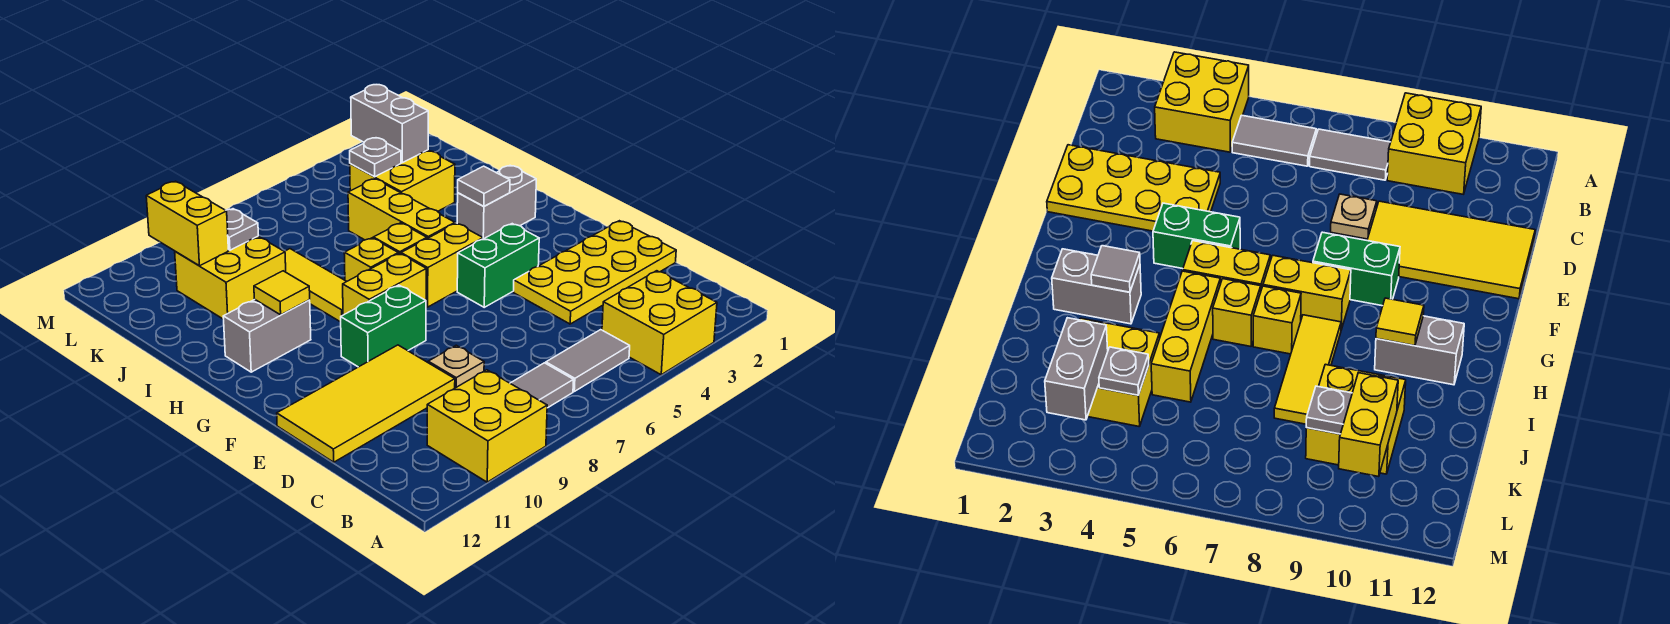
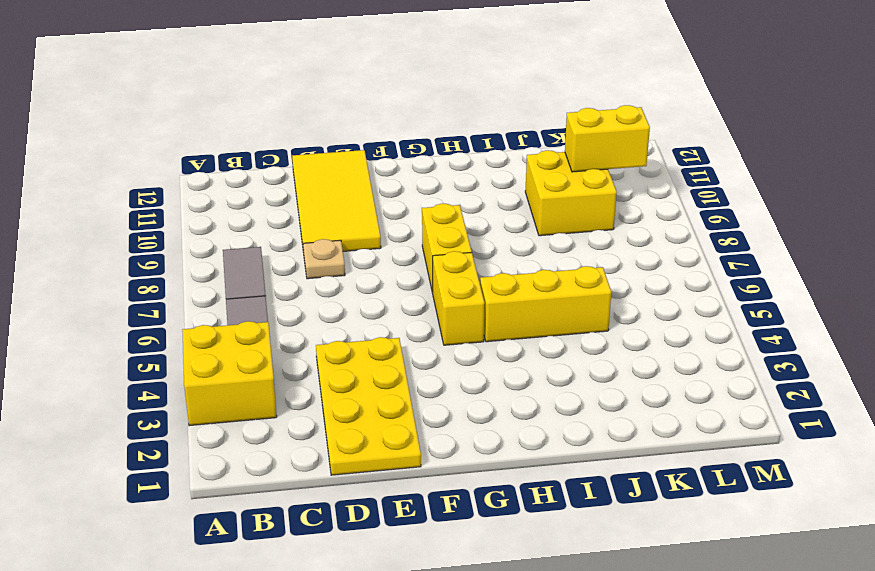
none -> yellow 2x2 brick [427,370,547,482]
none -> green 1x2 brick [457,224,539,307]
none -> green 1x2 brick [341,285,426,367]

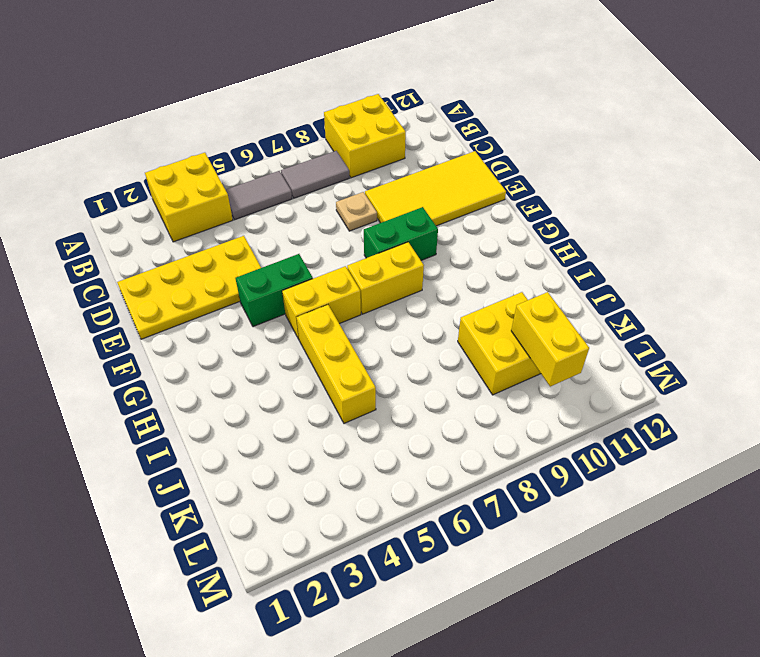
none -> grey 1x2 brick [457,165,536,239]
none -> yellow 1x1 brick [373,223,427,254]
none -> yellow 1x1 brick [344,238,398,281]

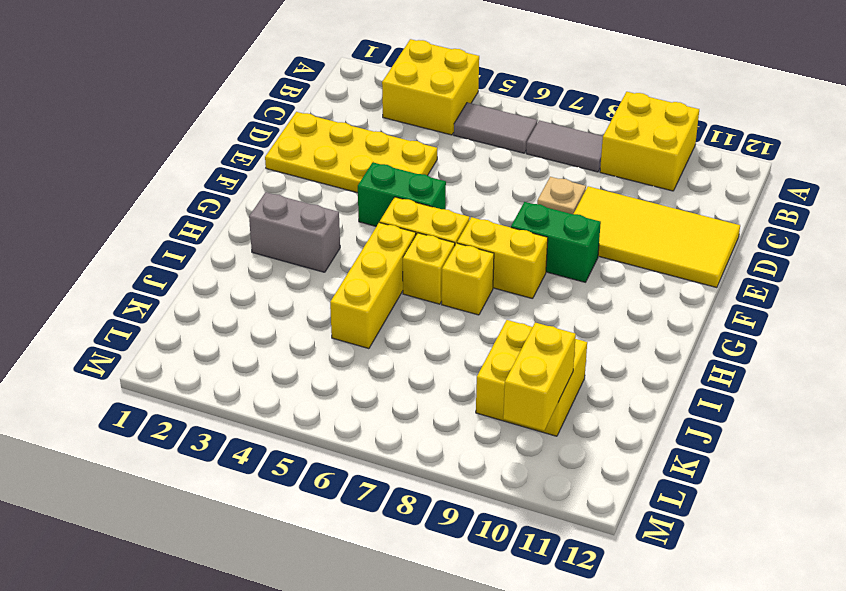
none -> yellow 1x3 tile [285,249,347,322]
none -> grey 1x2 brick [223,299,311,372]
none -> yellow 2x2 brick [350,150,455,211]

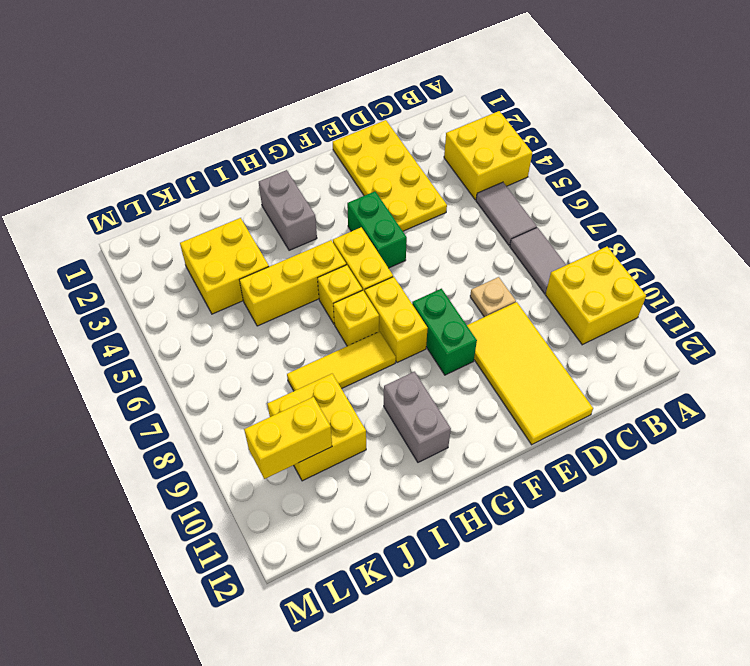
none -> grey 1x1 tile [458,166,510,206]
none -> yellow 1x1 tile [254,271,310,315]
none -> grey 1x2 brick [351,85,428,163]

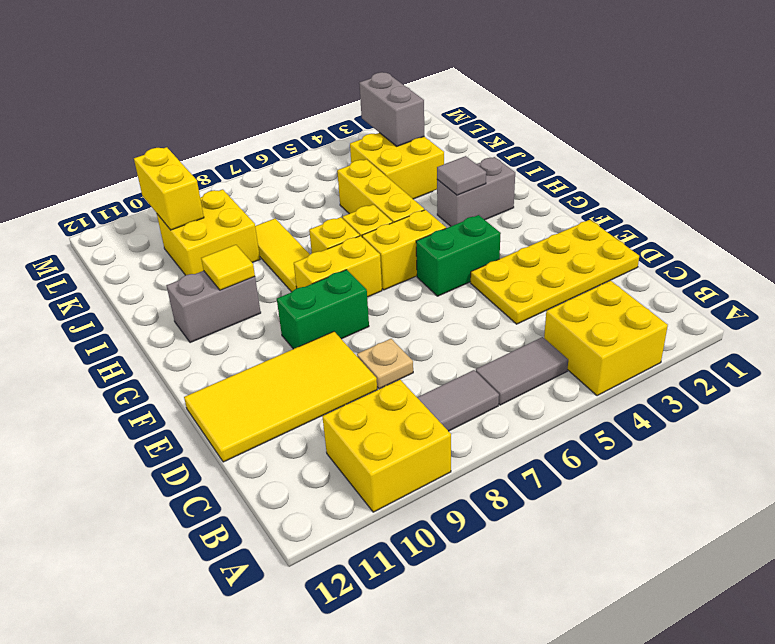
none -> grey 1x1 plate [350,138,401,177]
none -> grey 1x1 plate [226,209,258,250]

